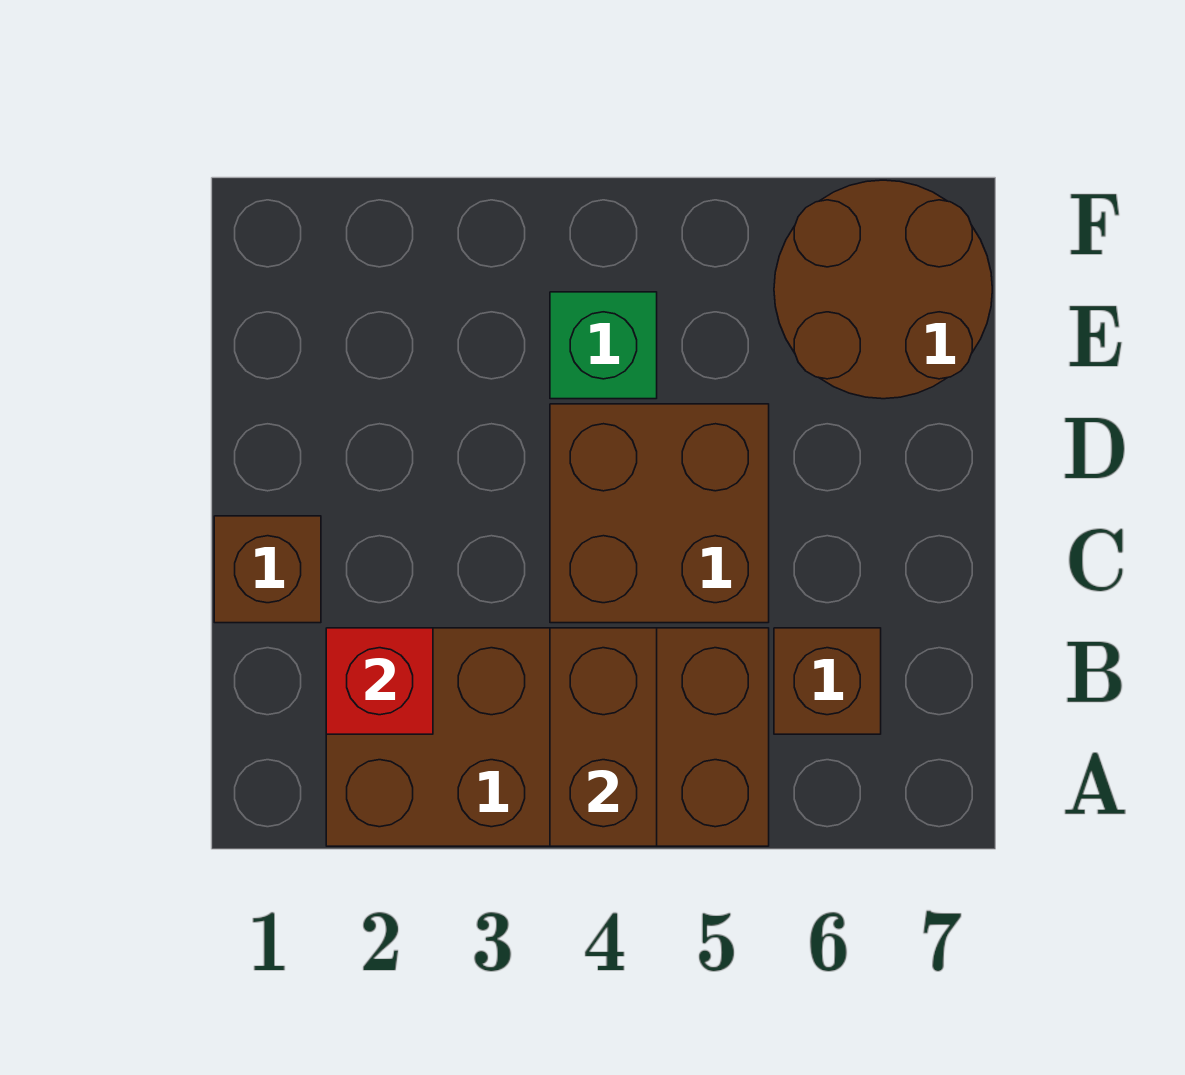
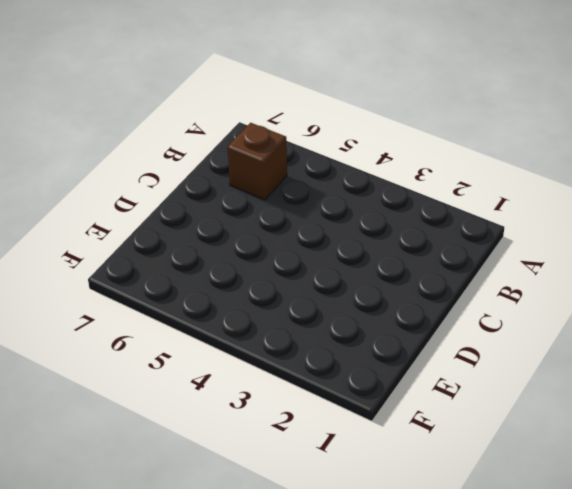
none -> brown 2x4 brick [326,628,769,846]
none -> brown 1x1 brick [214,516,321,623]

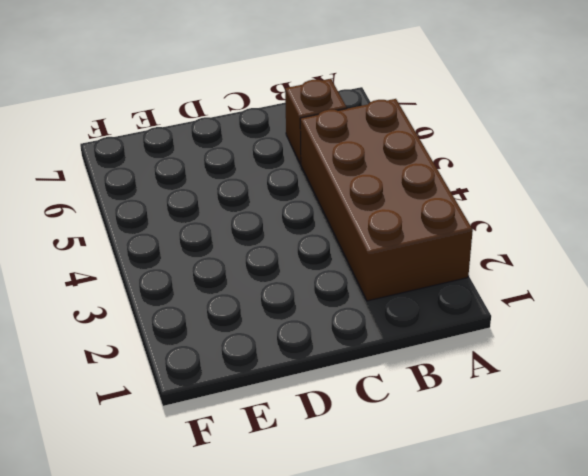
none -> brown 1x1 brick [214,516,321,623]
none -> brown 2x2 brick [550,404,769,623]

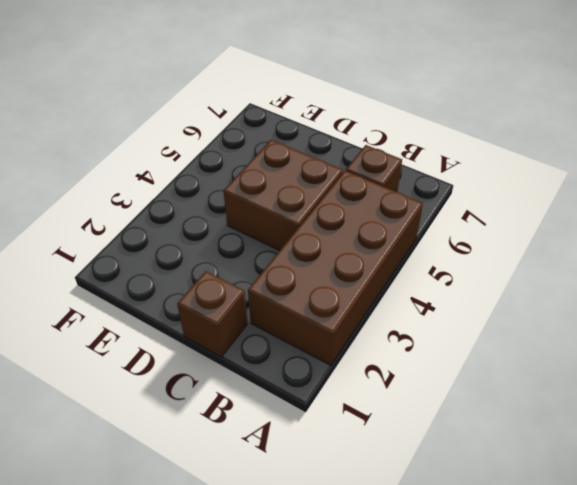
none -> green 1x1 brick [550,292,657,399]
none -> brown 2x2 round brick [774,180,992,399]

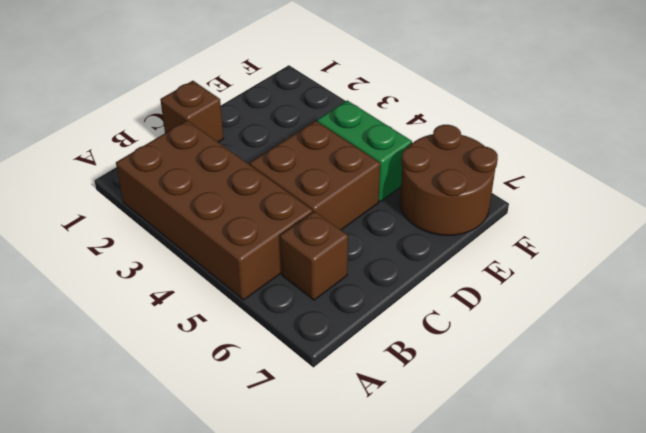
green 1x2 brick [317,100,412,202] -> green 1x1 brick [550,292,657,399]
none -> brown 1x2 brick [550,628,657,846]
none -> red 1x1 brick [326,628,433,734]

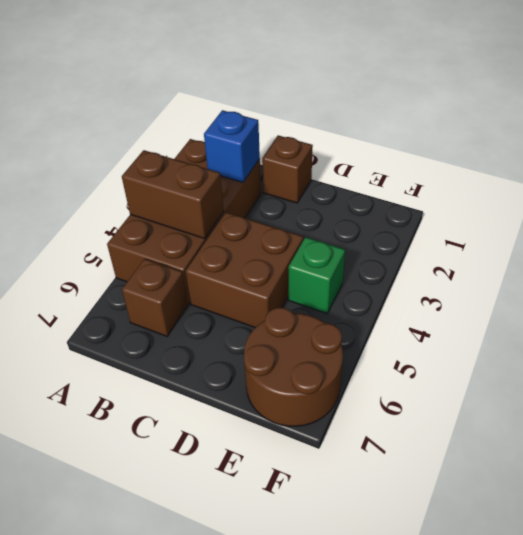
blue 1x1 brick [204,110,260,182] -> red 1x1 brick [326,628,433,734]

